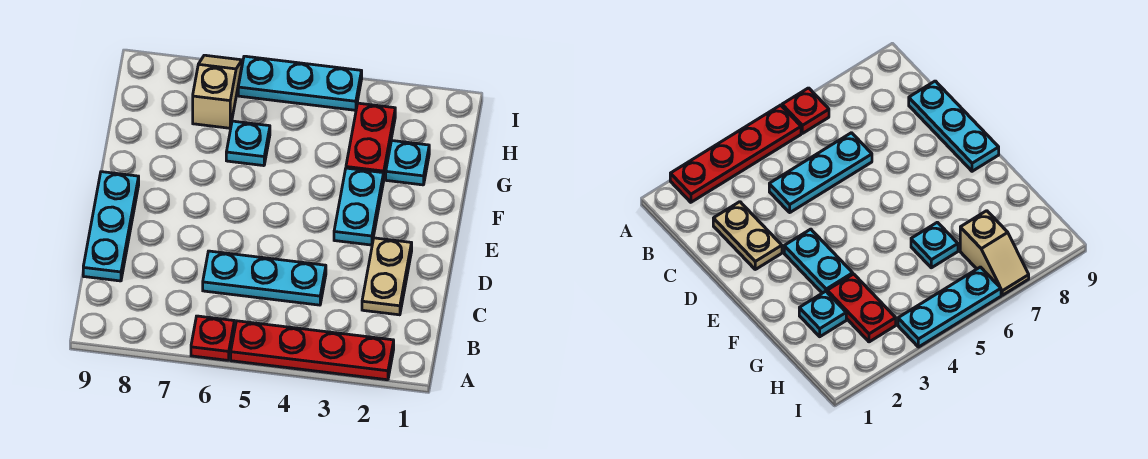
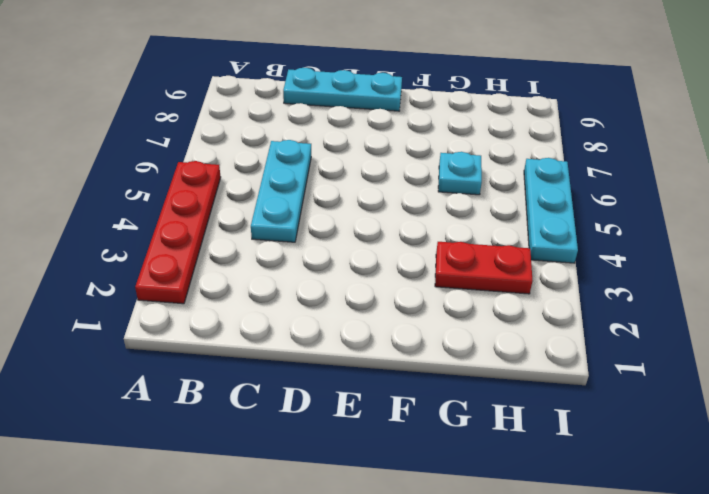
none -> red 1x1 plate [191,316,234,360]
none -> tan 1x2 plate [362,238,412,315]

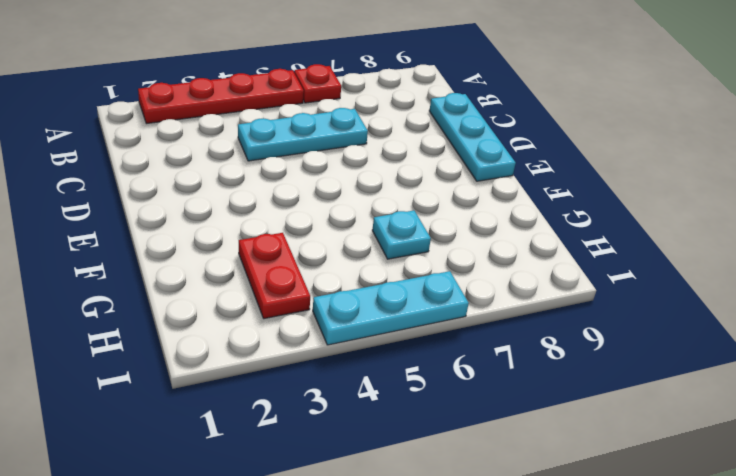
none -> tan 1x2 plate [362,238,412,315]
none -> cyan 1x2 plate [334,168,384,245]

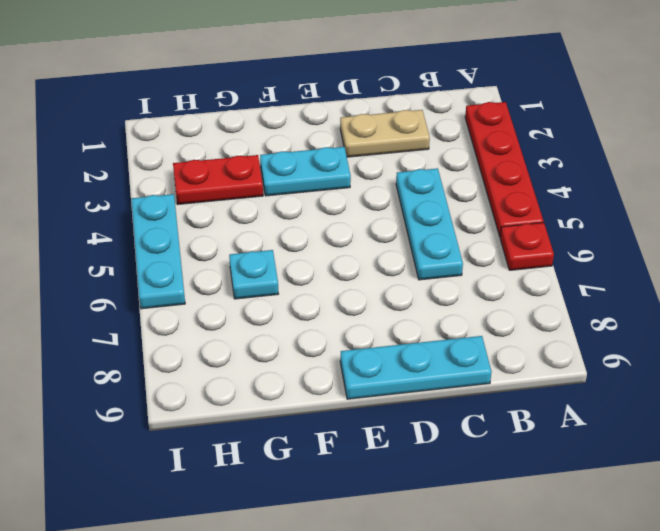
none -> cyan 1x1 plate [386,140,429,185]
none -> tan 1x2 slope [193,55,242,128]

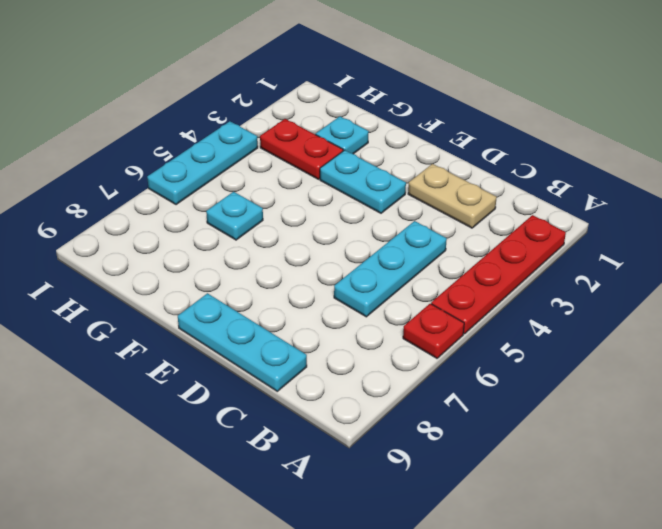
none -> tan 1x2 slope [193,55,242,128]

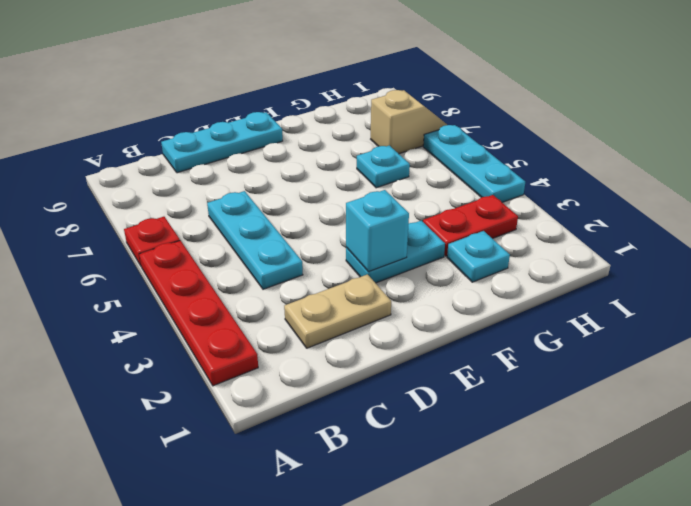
cyan 1x1 brick [346,190,409,272] -> none

